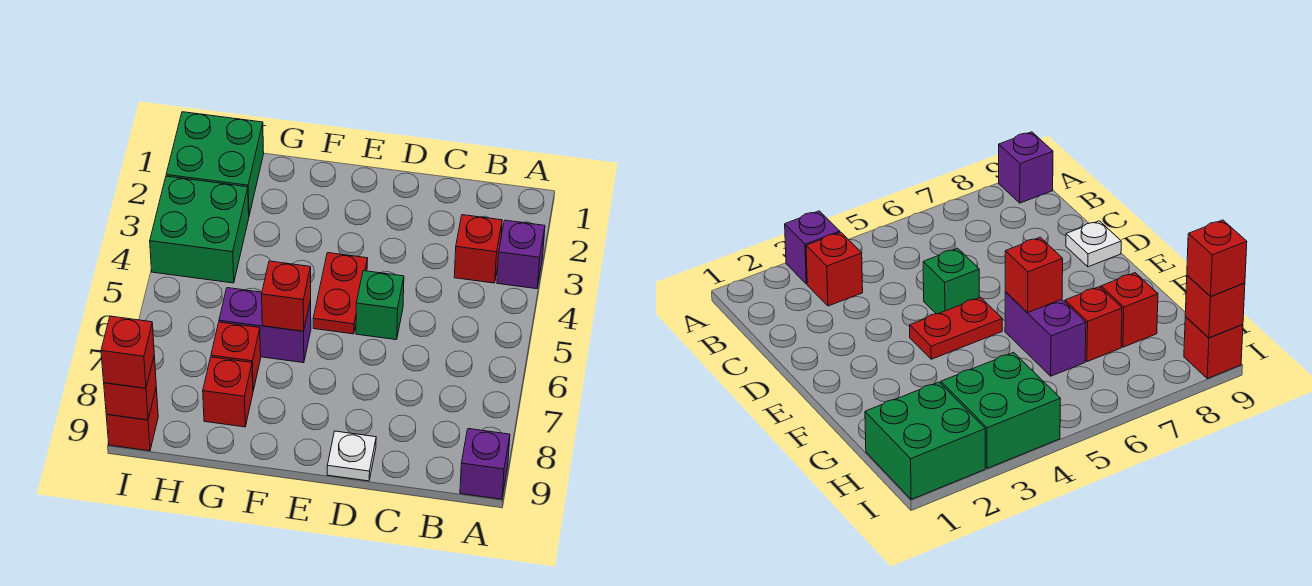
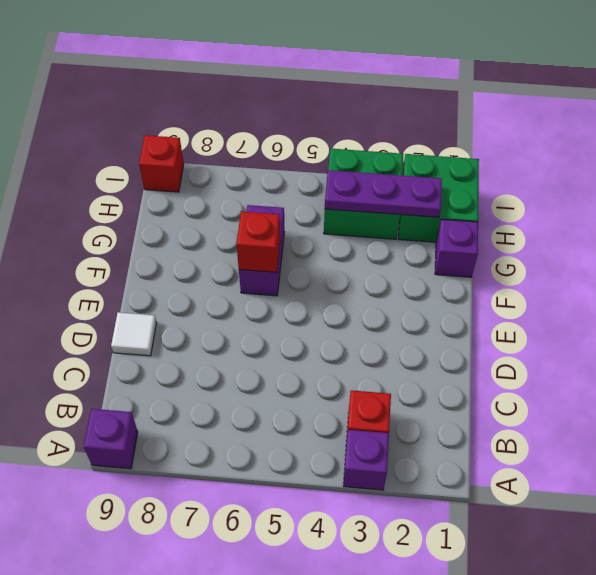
white 1x1 tile [111,312,156,356] -> white 1x1 plate [327,431,376,481]
purple 1x1 brick [435,219,478,277] -> none
purple 1x3 plate [325,170,442,217] -> none
none -> green 1x1 brick [356,271,404,340]
none -> red 1x2 plate [313,253,368,334]
none -> red 1x1 brick [211,322,261,391]

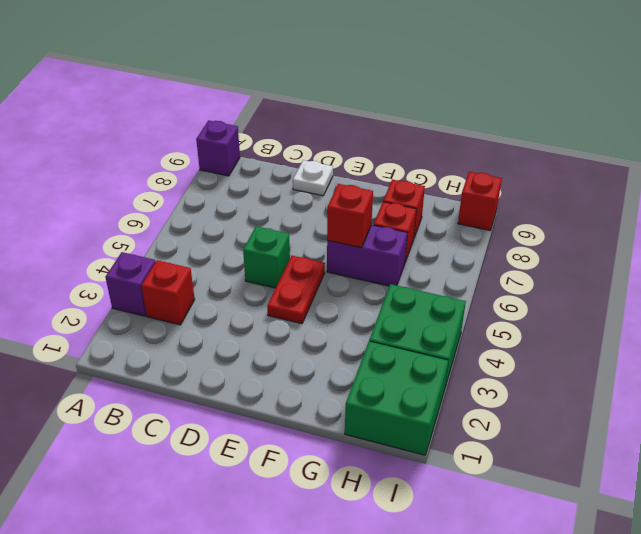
none -> red 1x1 brick [104,356,156,420]
none -> red 1x1 brick [101,316,154,388]

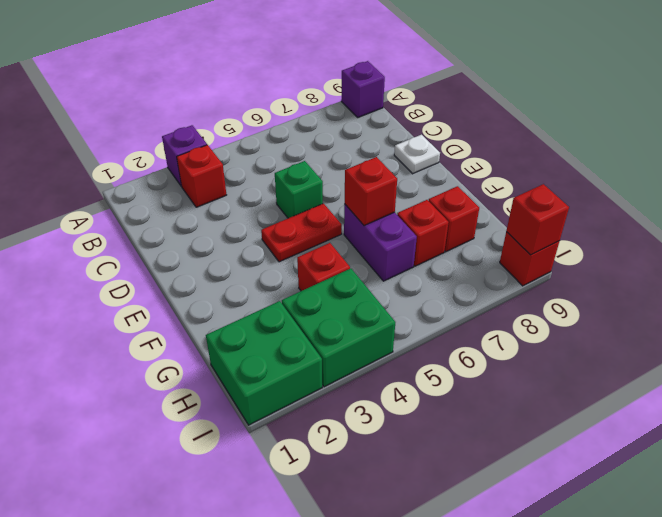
red 1x1 brick [297,243,350,291] -> red 1x1 brick moved to [101,316,154,388]

